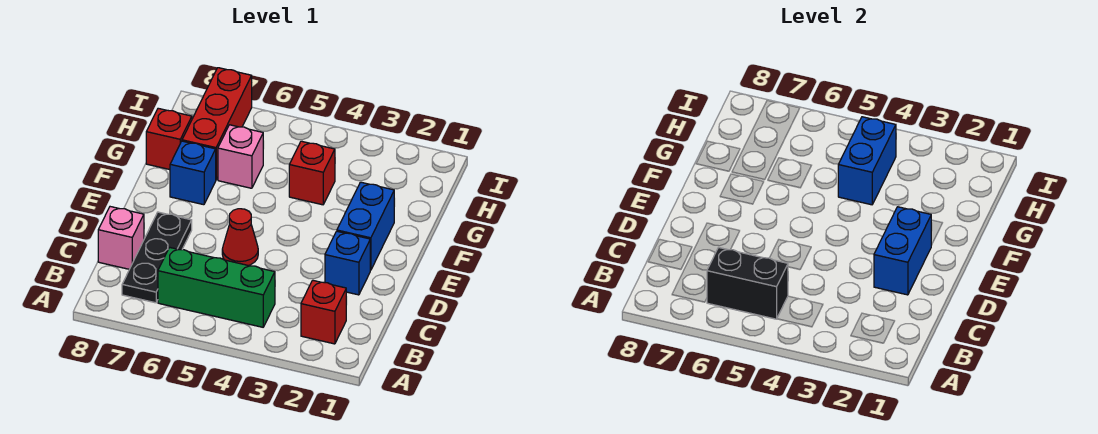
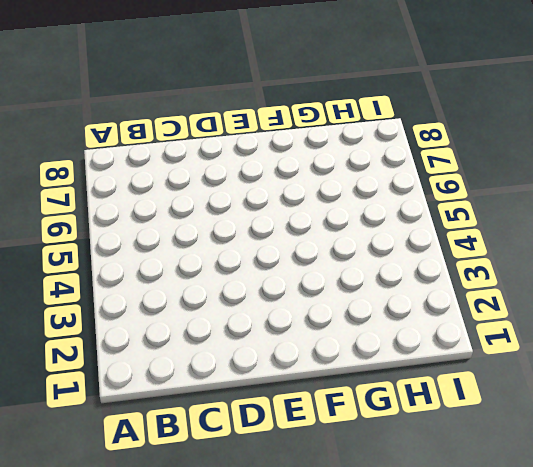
none -> red 1x1 brick [301,280,346,344]
none -> green 1x3 brick [158,247,275,327]
none -> black 1x3 plate [122,212,192,303]

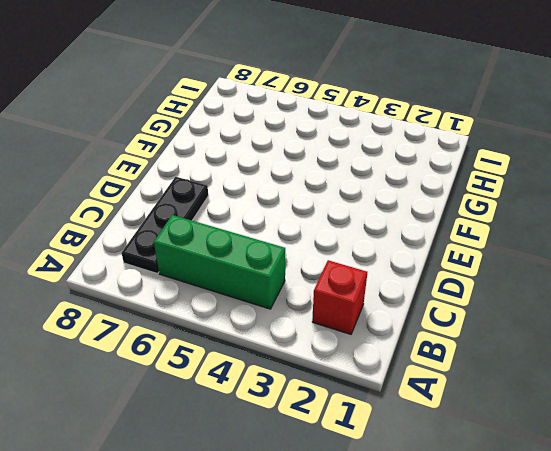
none -> pink 1x1 brick [98,207,144,269]
none -> blue 1x1 brick [325,231,370,295]
none -> red 1x1 cone [222,209,258,266]

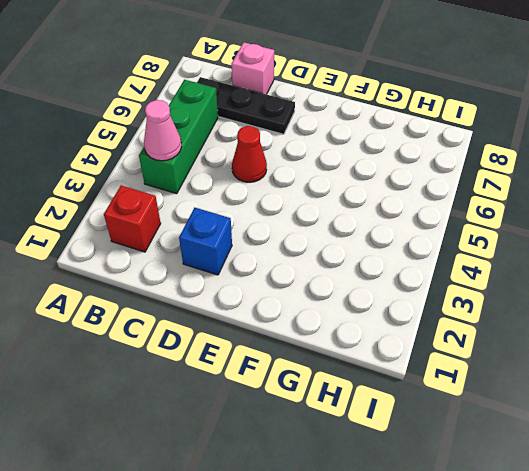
pink 1x1 cone [144,100,181,161] -> none
none -> blue 1x2 brick [337,182,394,270]
none -> blue 1x1 brick [170,141,216,205]
none -> red 1x1 brick [289,141,335,205]

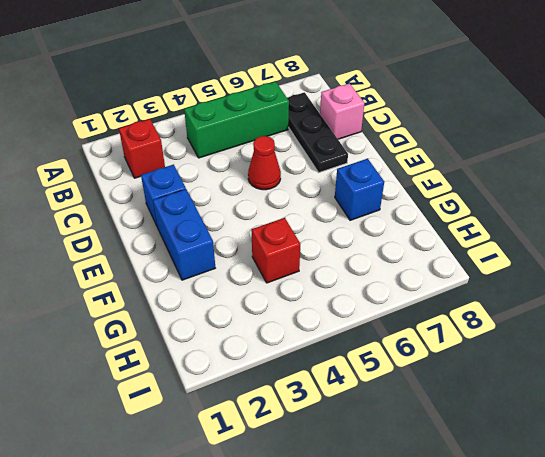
none -> pink 1x1 brick [218,125,263,188]
none -> red 1x3 brick [182,68,252,179]
none -> red 1x1 brick [146,108,192,170]

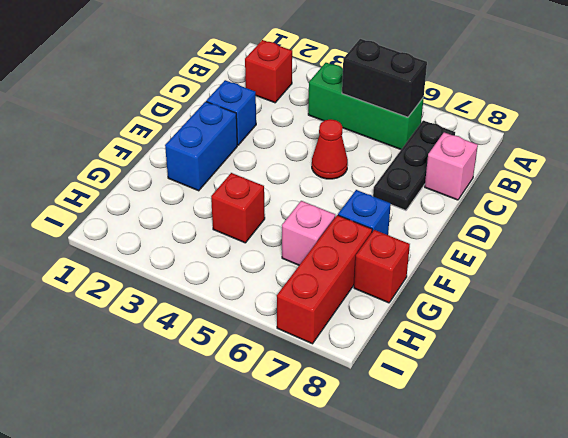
none -> blue 1x2 brick [874,207,931,295]
none -> blue 1x2 brick [838,117,896,205]

